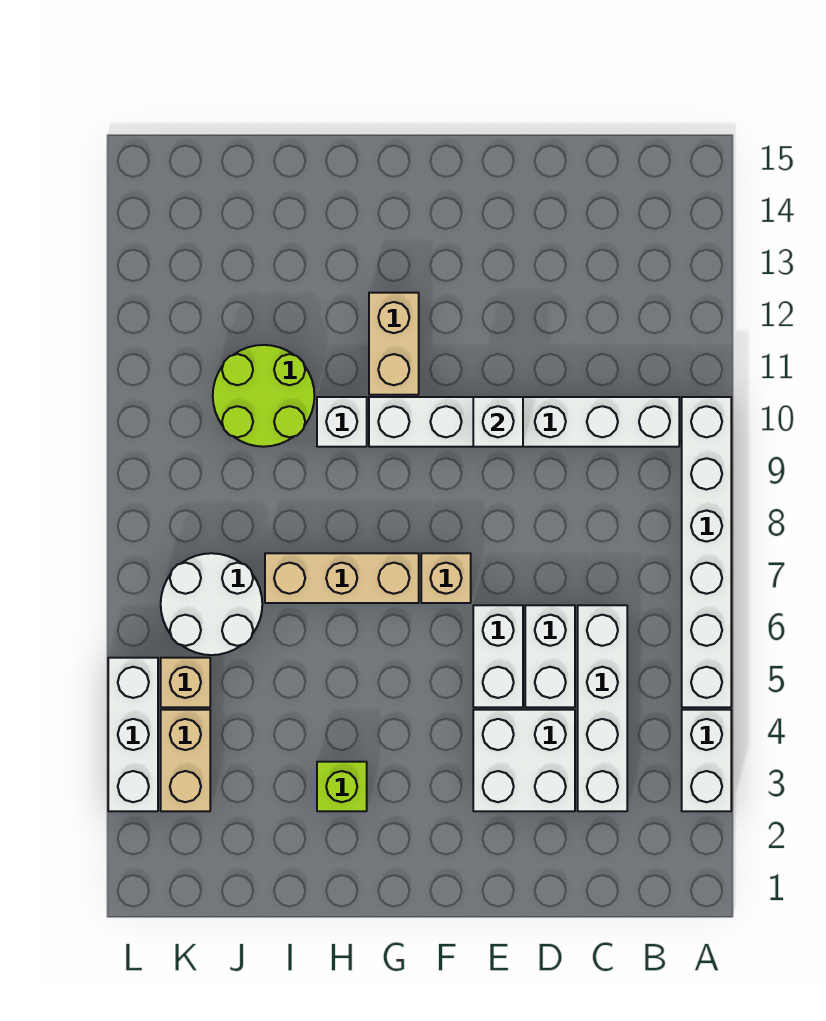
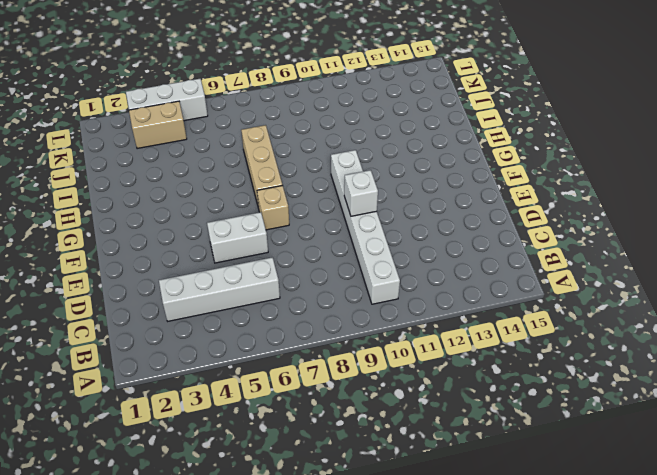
none -> white 1x2 brick [682,710,731,811]
none -> white 1x6 brick [682,397,731,707]
none -> white 2x2 brick [473,710,575,811]

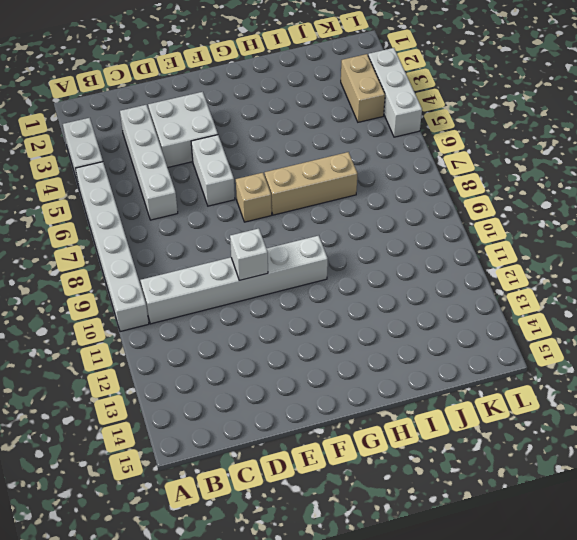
none -> white 1x2 brick [525,605,575,707]
none -> tan 1x2 brick [369,293,419,395]
none -> lime 1x1 brick [317,762,367,811]

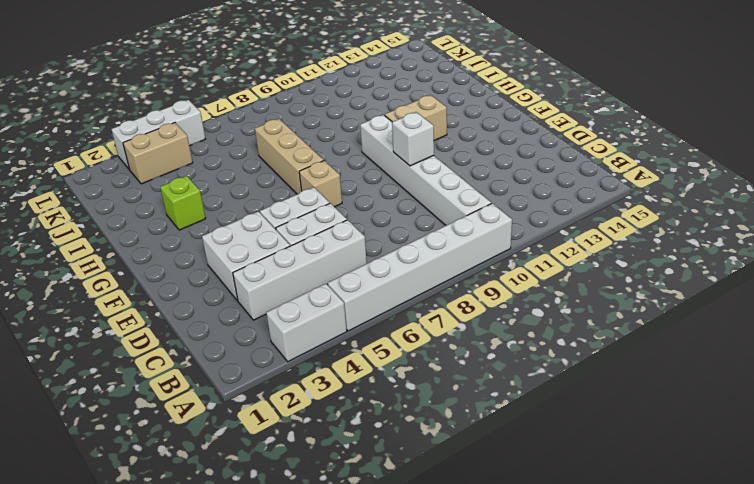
none -> white 1x1 brick [317,397,367,447]
none -> lime 2x2 round brick [213,345,314,447]
none -> white 2x2 round brick [161,553,262,655]

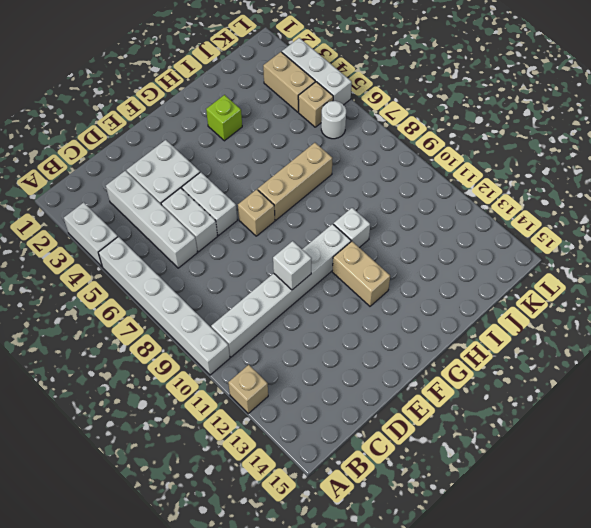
tan 1x1 brick [228,365,268,413] -> none
white 1x1 round brick [321,101,346,139] -> white 2x2 round brick [161,553,262,655]
none -> lime 2x2 round brick [213,345,314,447]

